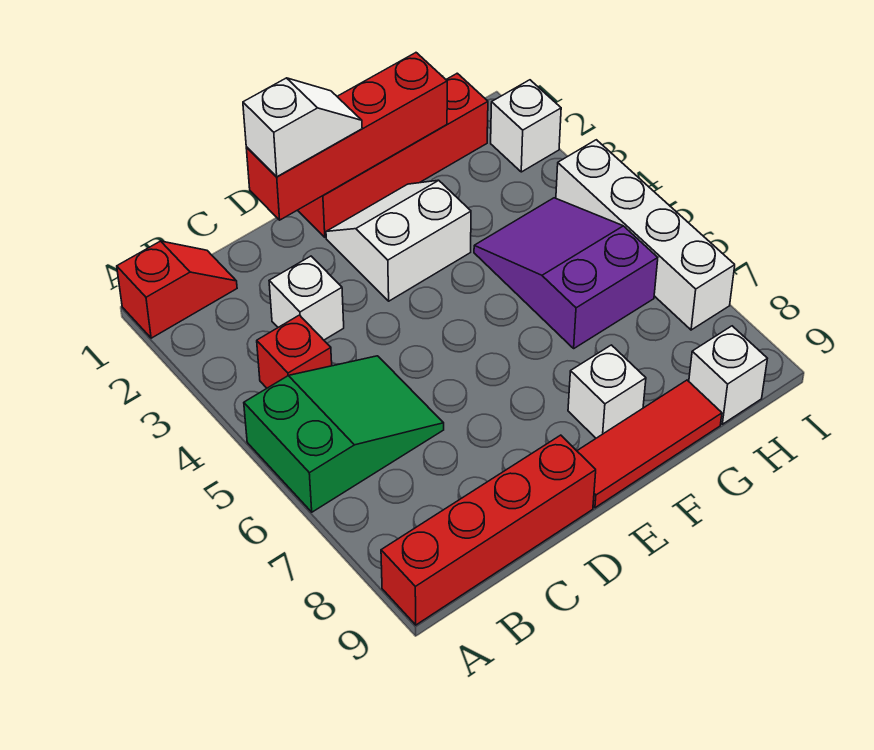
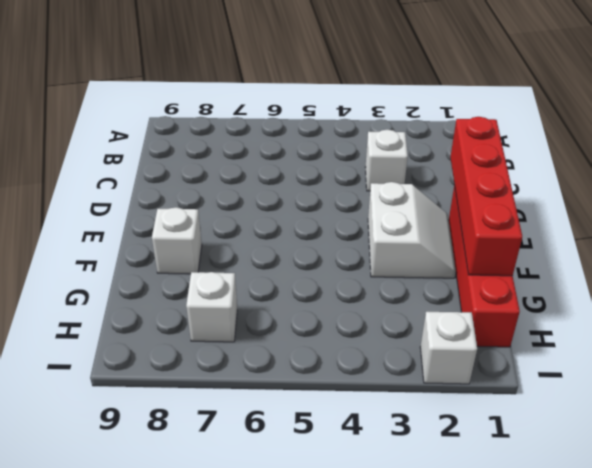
white 1x1 brick [186,272,237,342] -> white 1x1 brick moved to [689,326,767,424]
none -> red 1x2 slope [117,241,237,338]
none -> green 2x3 slope [244,356,444,512]
none -> red 1x4 brick [381,435,596,625]

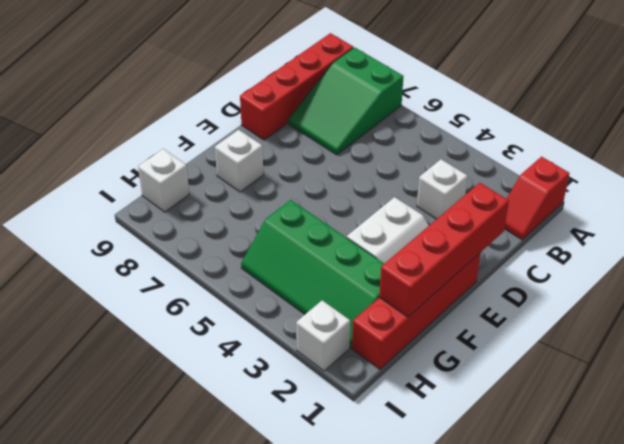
green 2x3 slope [288,47,404,155] -> green 2x3 slope moved to [244,356,444,512]
green 2x4 slope [241,200,384,348] -> purple 2x3 slope [474,198,658,348]
none -> red 1x1 brick [257,315,332,388]
none -> red 1x3 tile [577,380,722,508]
none -> white 1x4 brick [556,140,735,330]

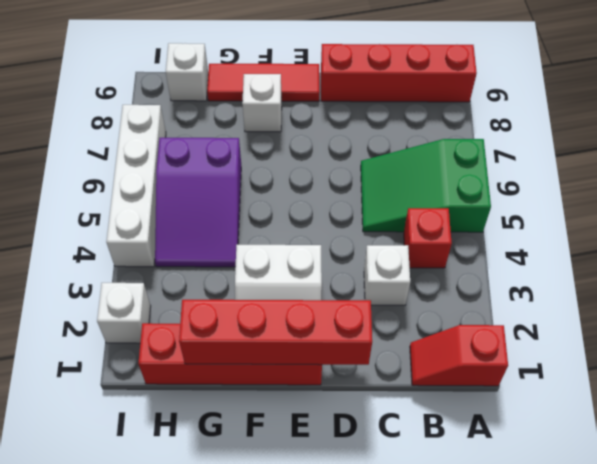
none -> white 1x2 slope [243,78,362,177]

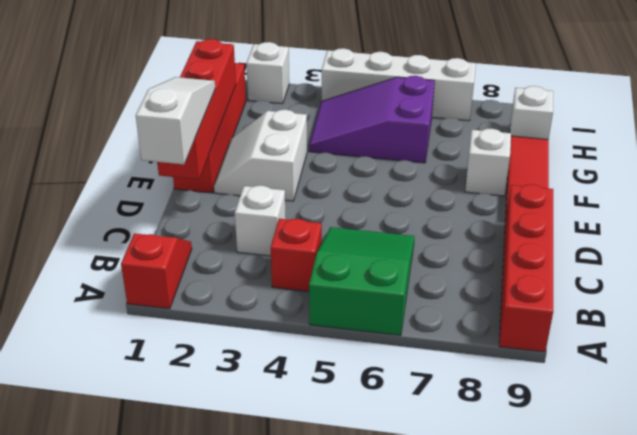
white 1x3 slope [136,77,215,164] -> white 1x2 slope [243,78,362,177]

